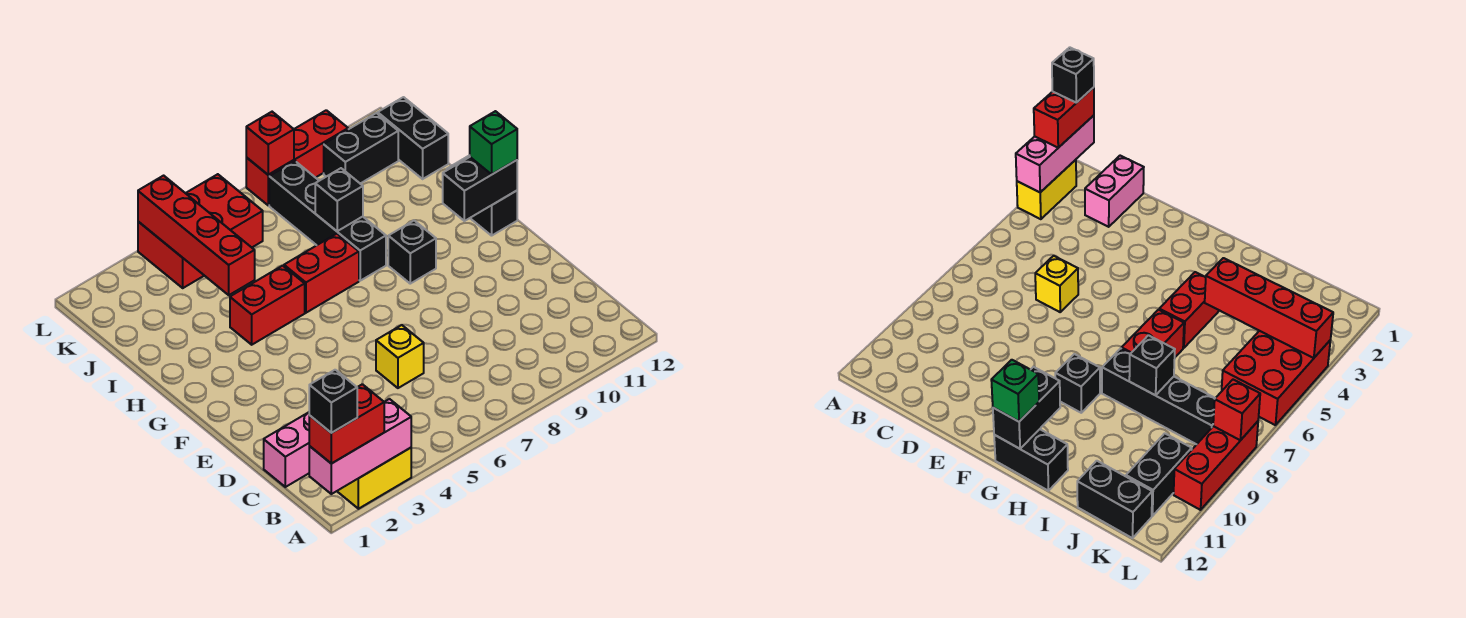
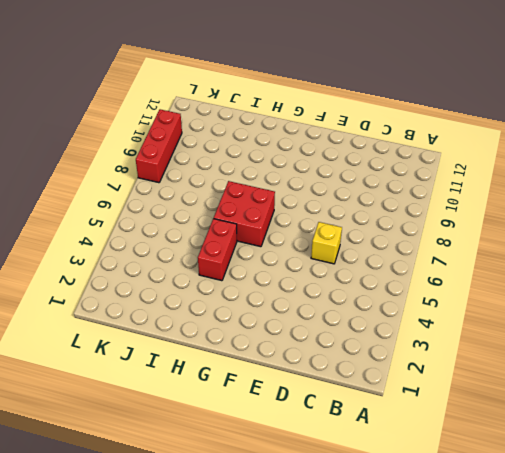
red 2x2 brick [214,181,275,247] -> red 1x2 brick [284,234,359,313]
none -> yellow 1x2 brick [337,448,411,509]
none -> pink 1x2 brick [264,412,310,487]
none -> black 1x1 brick [388,221,436,284]

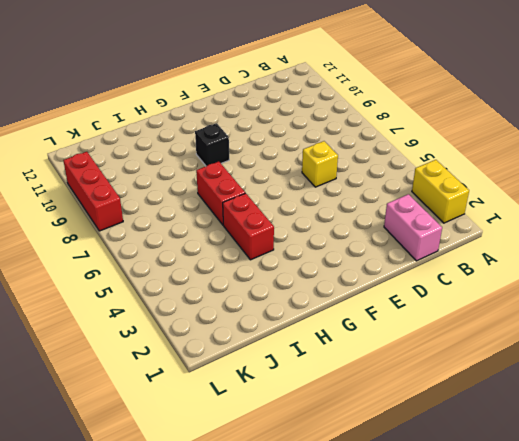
none -> black 1x2 brick [447,155,517,236]
none -> black 1x4 brick [269,161,386,281]
none -> black 1x2 brick [378,97,448,179]

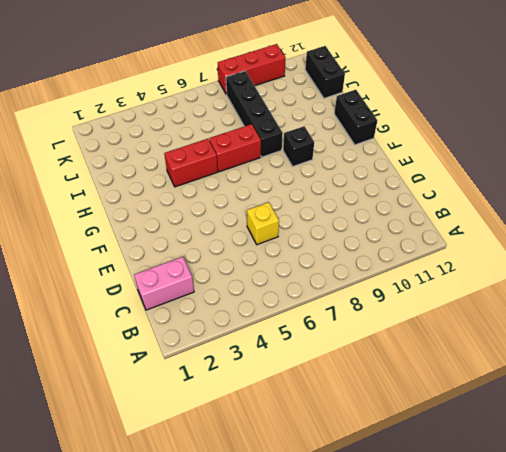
none -> yellow 1x2 brick [337,448,411,509]
none -> red 2x3 brick [138,174,263,288]
none -> black 1x2 brick [324,113,398,184]

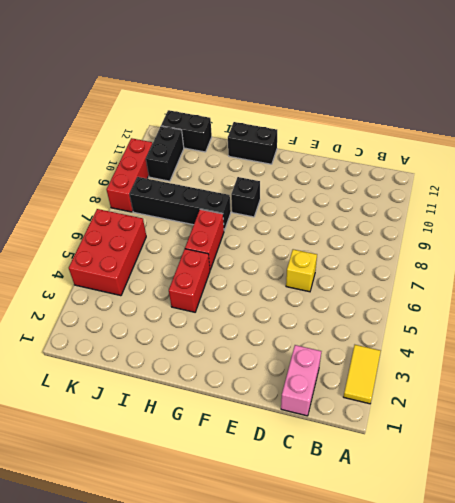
yellow 1x2 tile [343,345,381,404] -> yellow 1x2 brick [337,448,411,509]
none -> pink 1x3 brick [309,399,411,494]
none -> black 1x2 brick [443,157,517,221]
none -> red 1x4 brick [138,176,255,295]

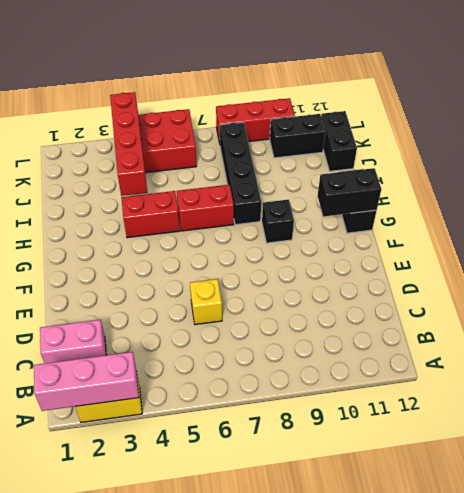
none -> black 1x1 brick [315,168,363,231]
none -> red 1x1 brick [246,112,294,175]
none -> red 1x2 brick [309,384,384,464]

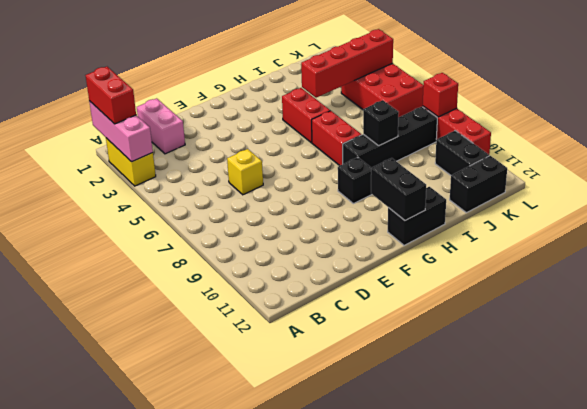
none -> green 1x1 brick [470,111,517,174]
none -> black 1x1 brick [309,370,357,433]

